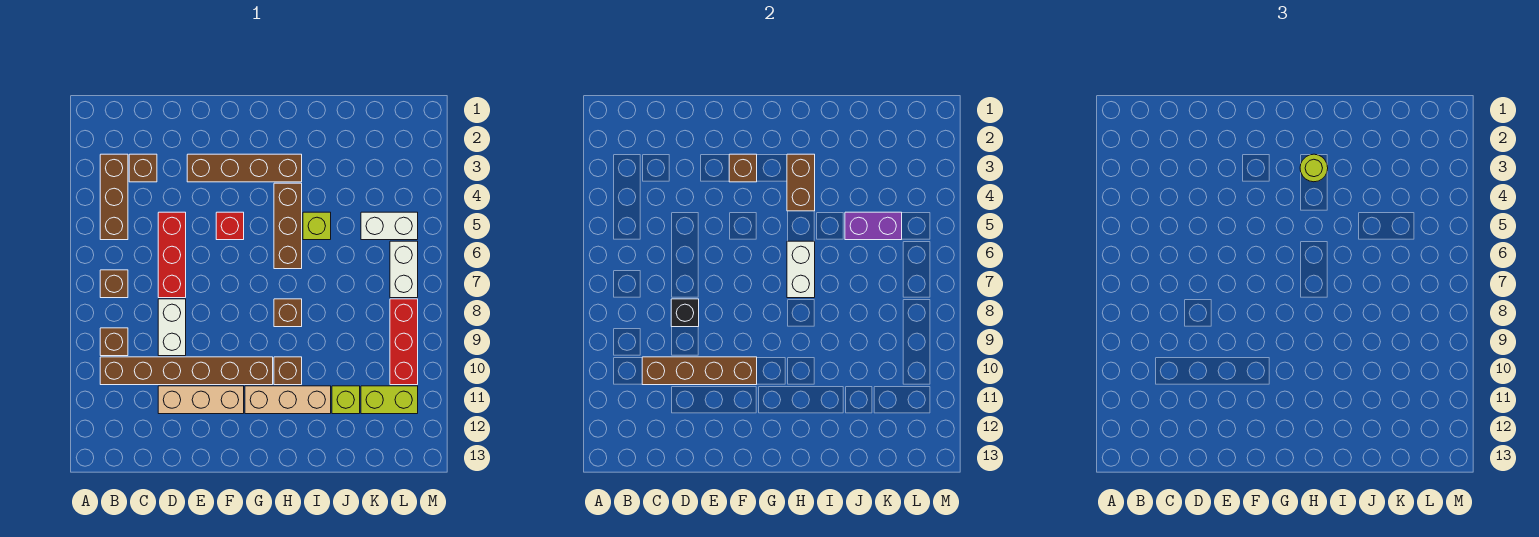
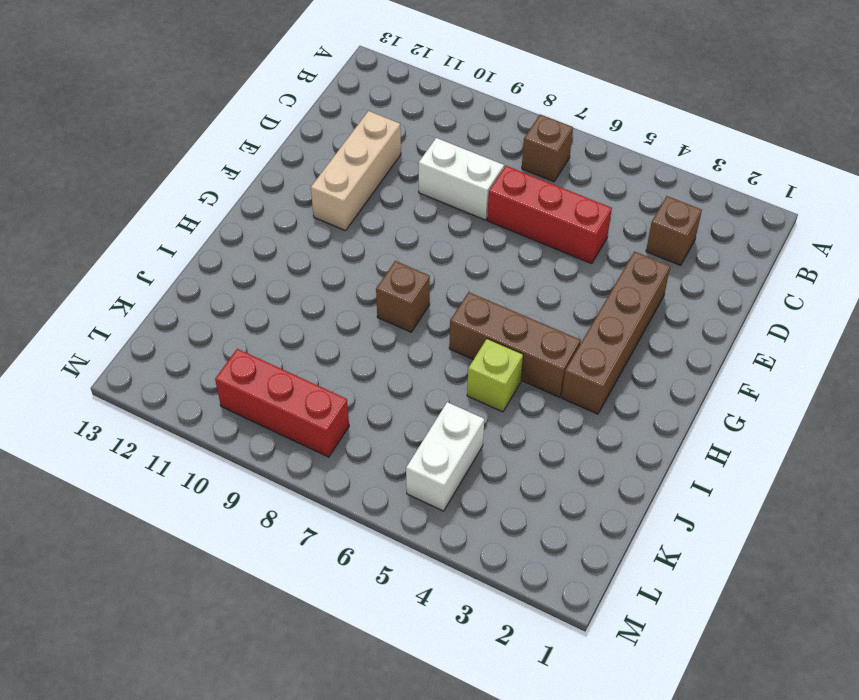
none -> brown 1x3 brick [100,154,128,240]
none -> brown 1x1 brick [100,328,128,356]
none -> brown 1x6 brick [100,357,273,385]

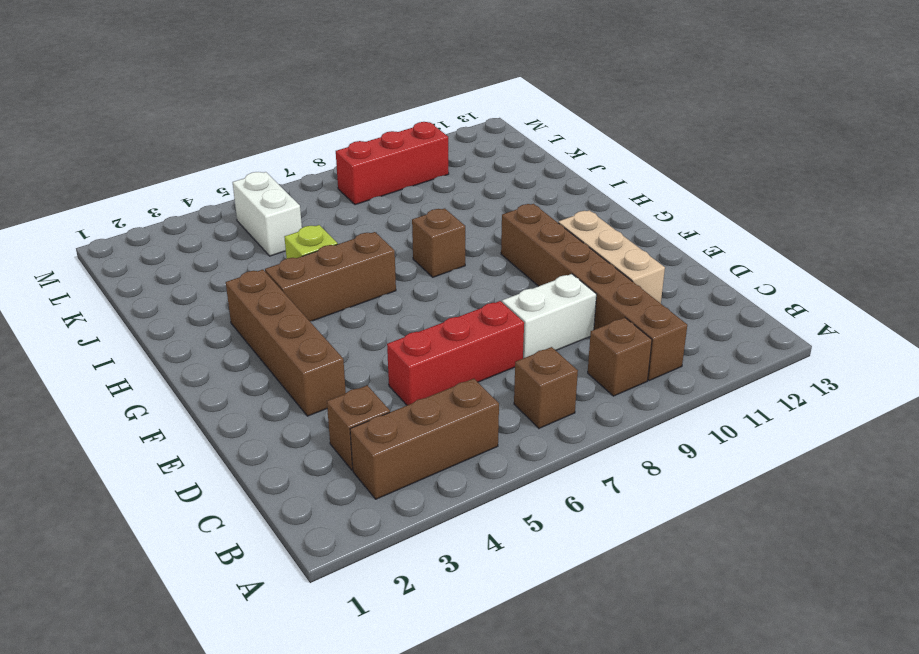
none -> red 1x1 brick [216,212,244,240]
none -> tan 1x3 brick [245,386,331,414]
none -> brown 1x1 brick [274,357,302,385]

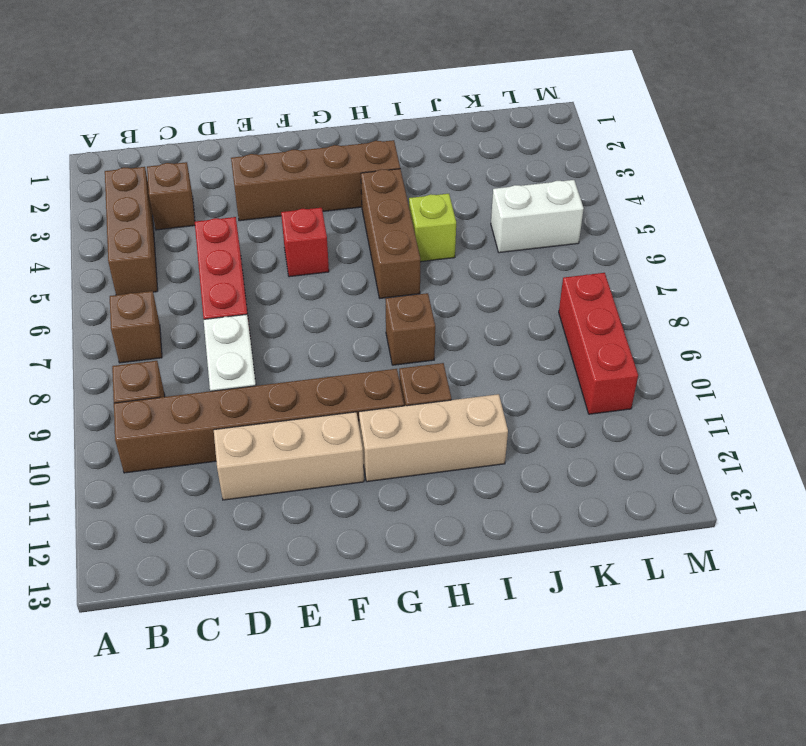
none -> lime 1x1 brick [332,386,360,414]
none -> lime 1x2 brick [361,386,418,414]
none -> white 1x2 brick [390,241,418,298]

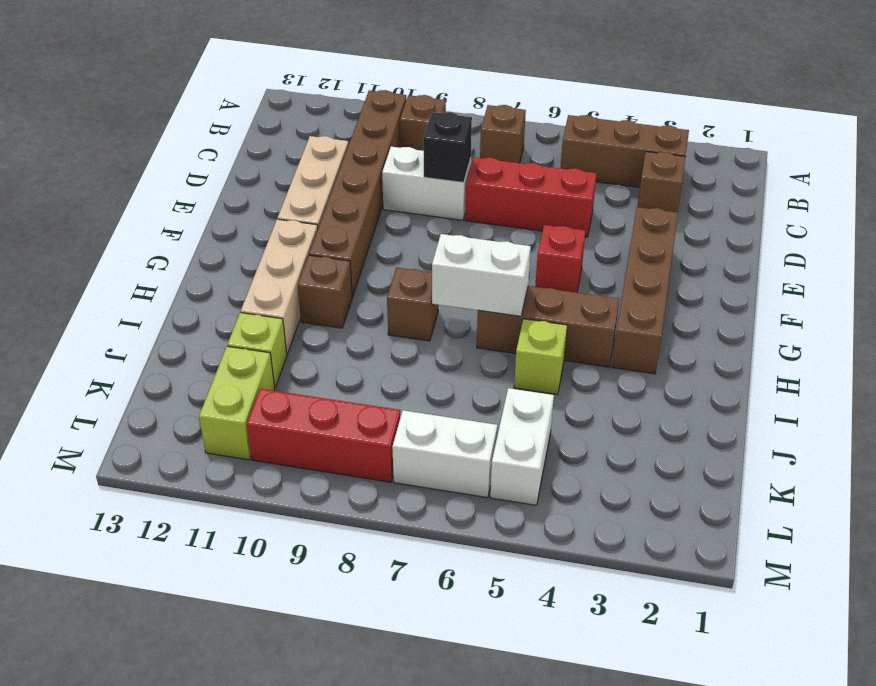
none -> brown 1x4 brick [642,357,757,385]
none -> brown 1x1 brick [729,154,757,182]
none -> brown 1x2 brick [787,154,815,211]

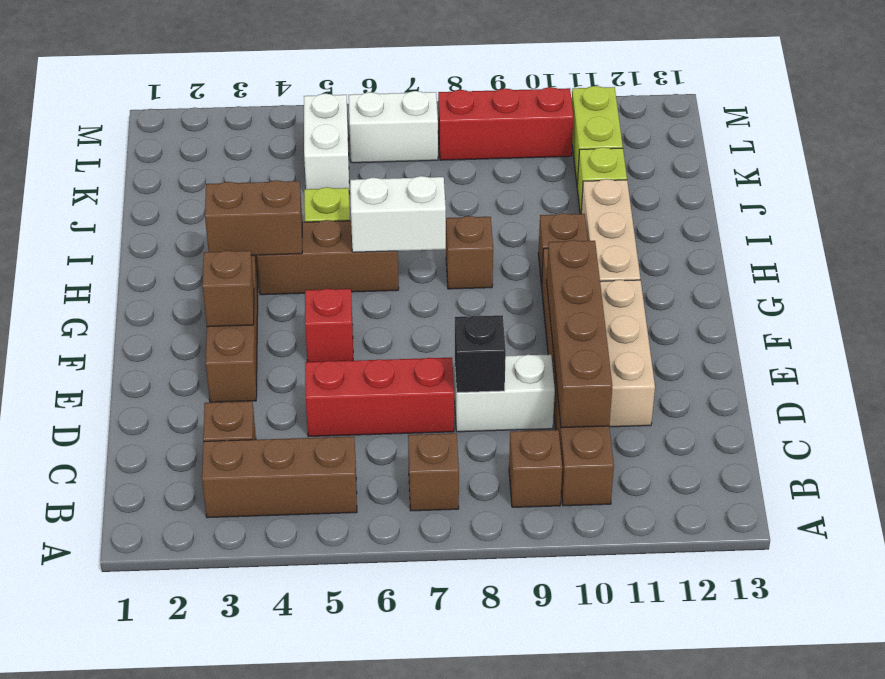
none -> purple 1x2 brick [845,212,902,240]
none -> lime 1x1 round brick [1300,154,1328,182]

